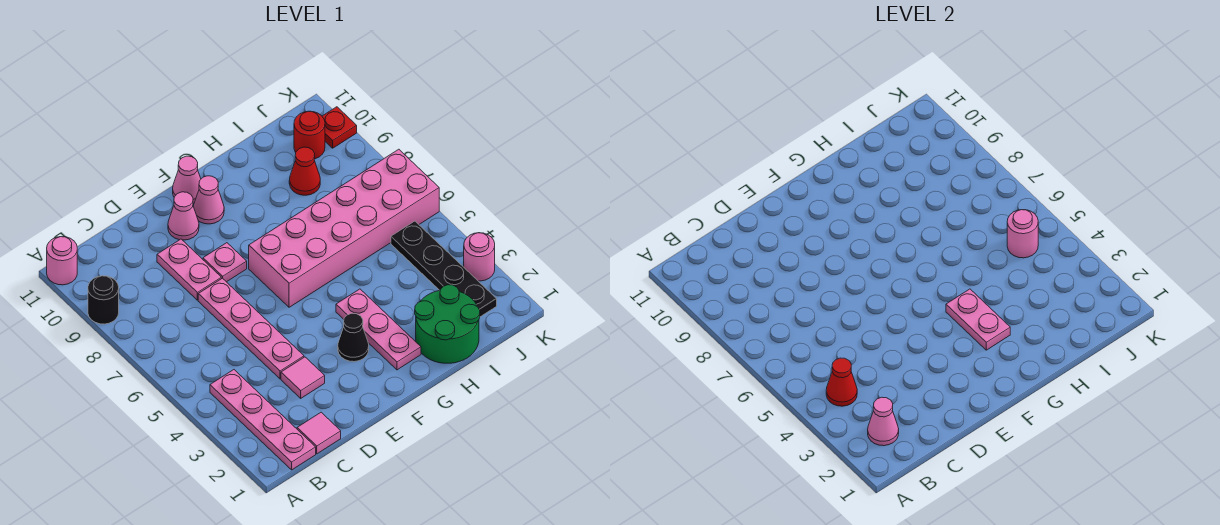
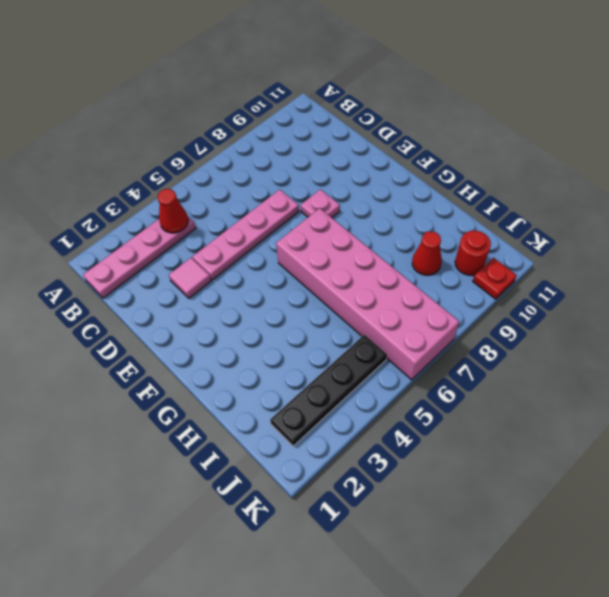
none -> black 1x1 round brick [88,276,119,324]
none -> pink 1x1 round brick [47,237,77,285]
none -> pink 1x1 tile [297,412,341,454]

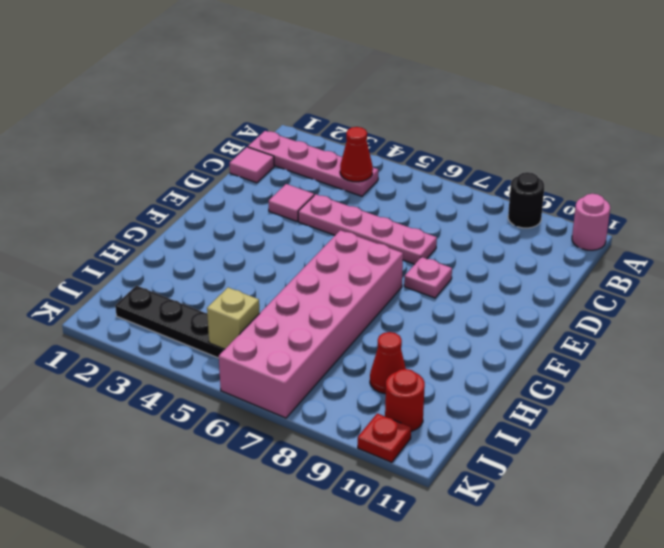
tan 1x1 brick [207,288,260,349] -> pink 1x1 round brick [1007,210,1038,258]
none -> pink 1x2 plate [157,239,221,300]
none -> pink 1x1 cone [168,192,199,240]
none -> black 1x1 cone [338,313,369,362]

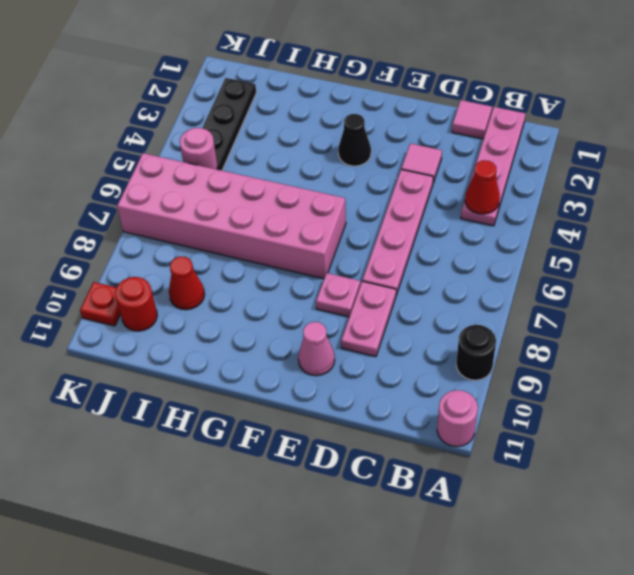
none -> pink 1x1 cone [193,176,224,224]
none -> pink 1x1 cone [173,156,201,204]
none -> pink 1x3 plate [336,289,421,370]

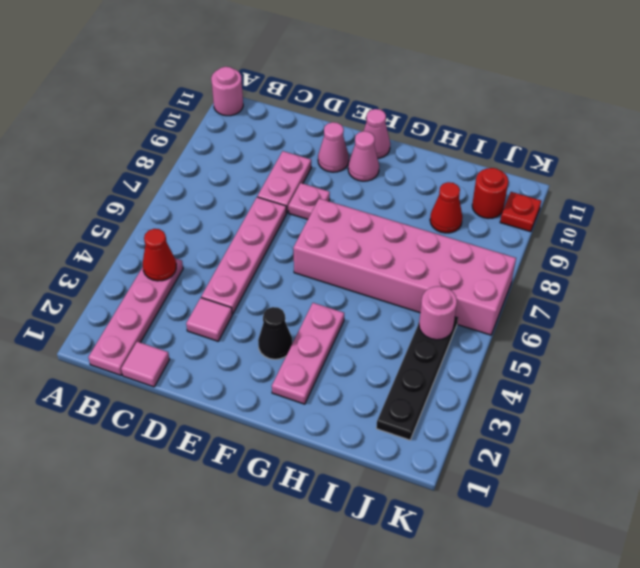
none -> black 1x1 round brick [88,276,119,324]
none -> green 2x2 round brick [415,285,480,363]
none -> pink 1x1 round brick [464,233,495,281]

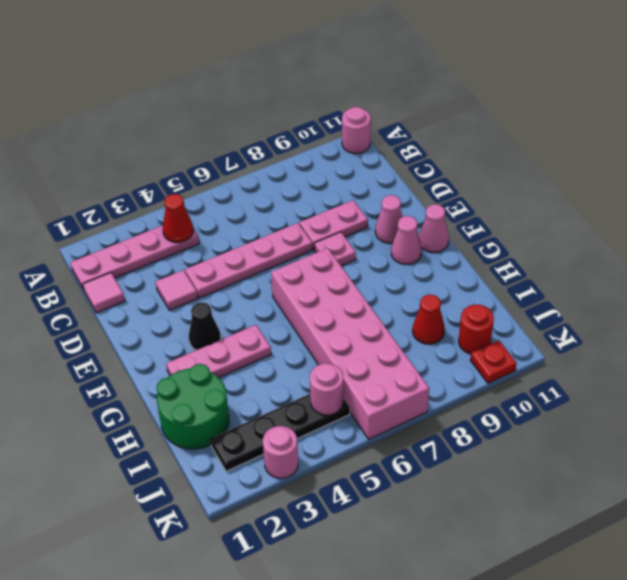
none -> black 1x1 round brick [88,276,119,324]
none -> pink 1x1 cone [868,397,899,446]
none -> pink 1x2 plate [946,289,1010,350]

